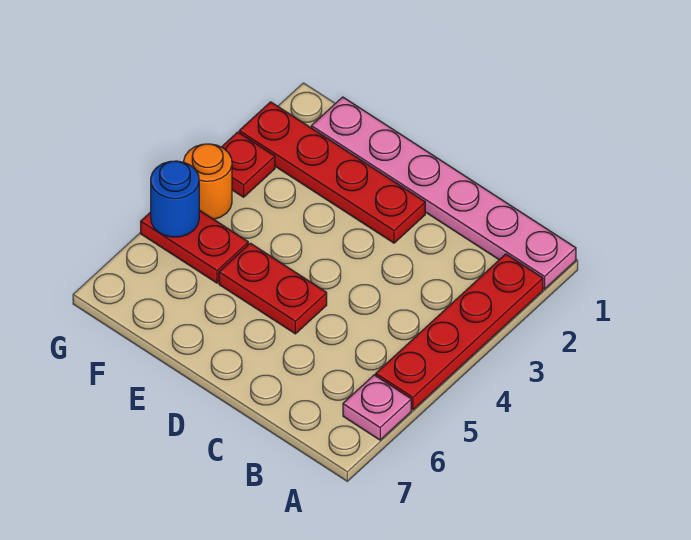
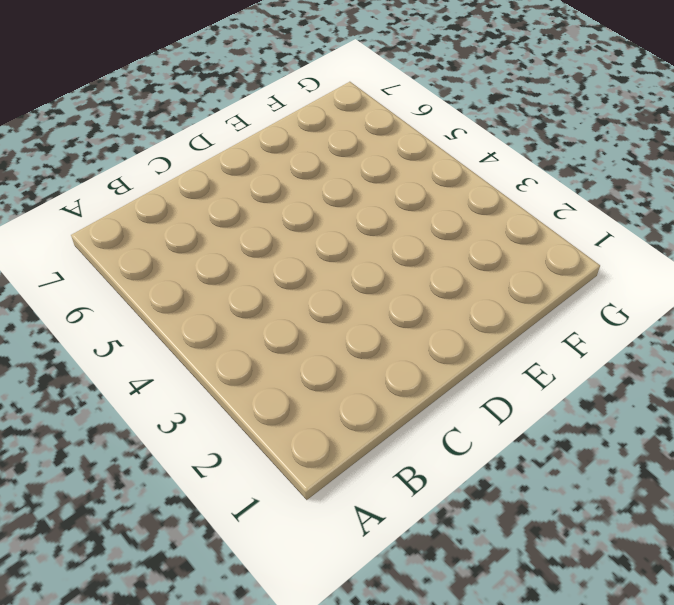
none -> pink 1x6 plate [311,97,576,289]
none -> red 1x4 plate [376,254,543,410]

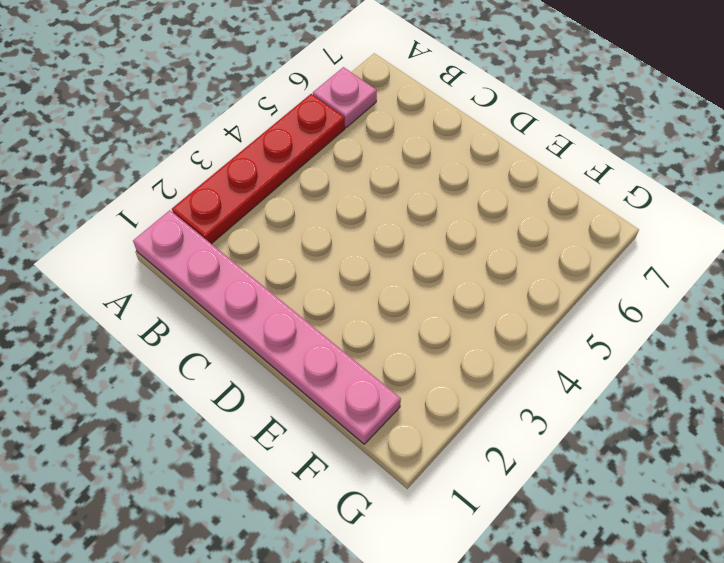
none -> red 1x4 plate [239,102,425,243]
none -> red 1x2 plate [219,243,327,334]

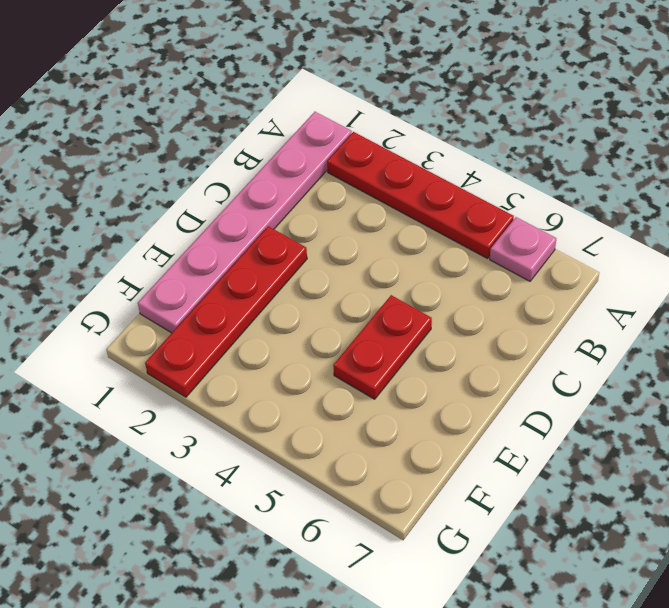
none -> red 1x2 plate [141,210,248,283]
none -> red 1x1 plate [222,132,275,197]

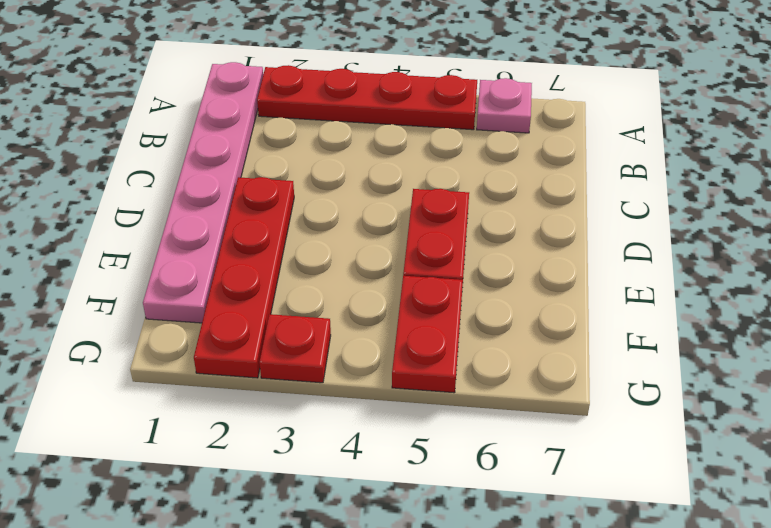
none -> orange 1x1 round brick [184,144,232,219]
none -> blue 1x1 round brick [151,161,199,237]

